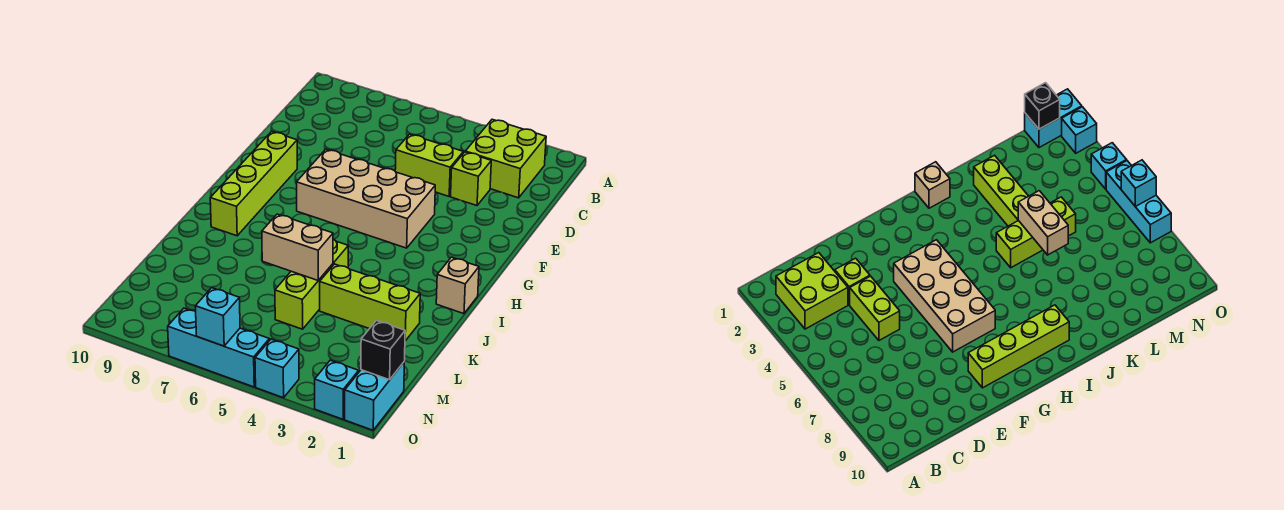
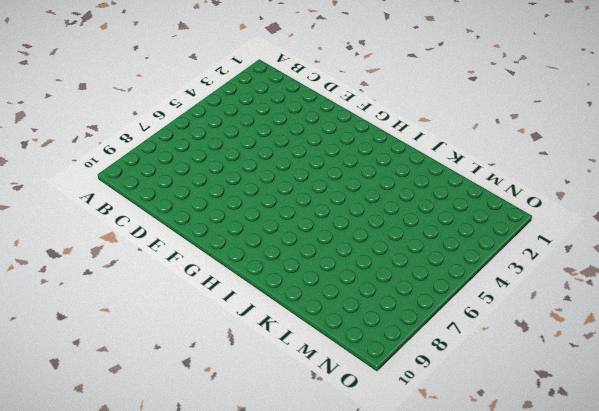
none -> lime 2x2 brick [465,119,546,198]
none -> lime 1x1 brick [451,152,491,206]
none -> lime 1x2 brick [395,134,463,196]

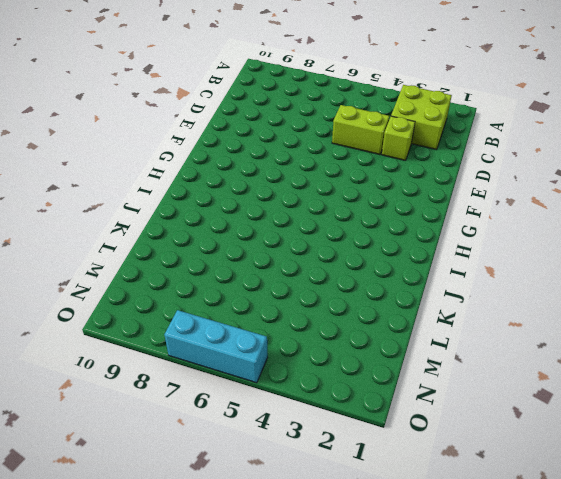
none -> tan 2x4 brick [297,149,435,248]
none -> lime 1x4 brick [210,131,297,236]
none -> tan 1x1 brick [436,257,479,314]

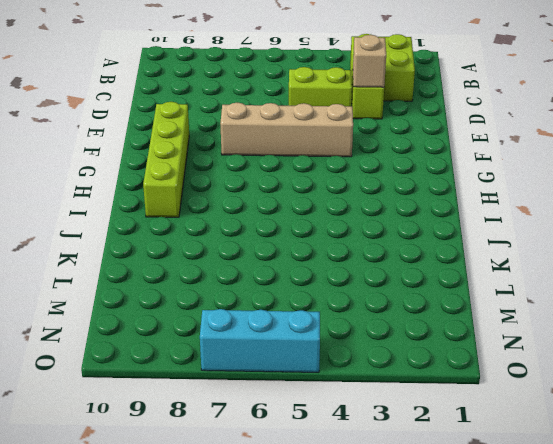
tan 1x1 brick [353,35,386,87] -> tan 1x1 brick moved to [436,257,479,314]
tan 1x4 brick [220,103,353,157] -> tan 2x4 brick [297,149,435,248]
none -> lime 1x3 brick [275,239,348,329]
none -> lime 1x3 brick [320,264,420,341]
none -> cyan 1x2 brick [345,362,404,430]

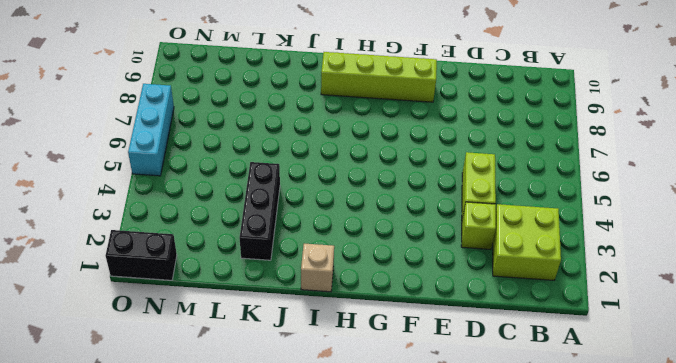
black 1x3 brick [240,162,280,260] -> lime 1x3 brick [320,264,420,341]
black 1x2 brick [106,230,177,280] -> cyan 1x2 brick [345,362,404,430]
none -> tan 2x4 brick [297,149,435,248]
none -> lime 1x3 brick [275,239,348,329]
none -> cyan 1x1 brick [315,360,359,419]

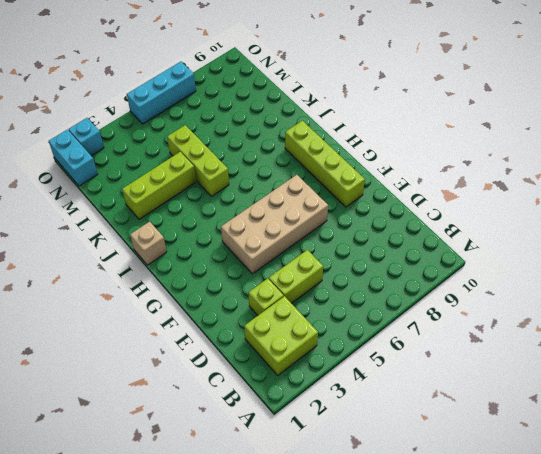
none -> cyan 1x1 brick [255,339,299,398]
none -> tan 1x2 brick [262,214,333,280]
none -> black 1x1 brick [361,320,405,380]

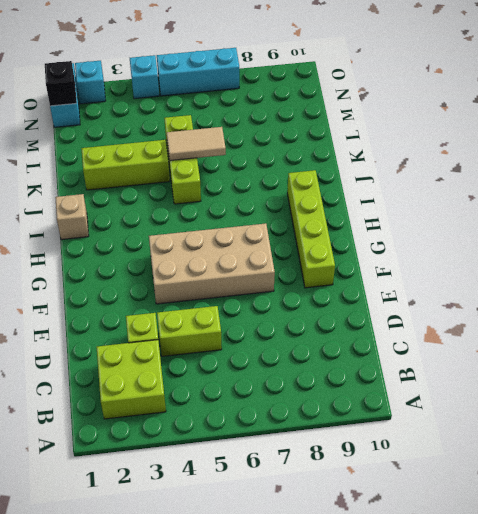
tan 1x2 tile [167,127,226,161] -> tan 1x2 brick [262,214,333,280]
none -> cyan 1x1 brick [195,288,240,346]

